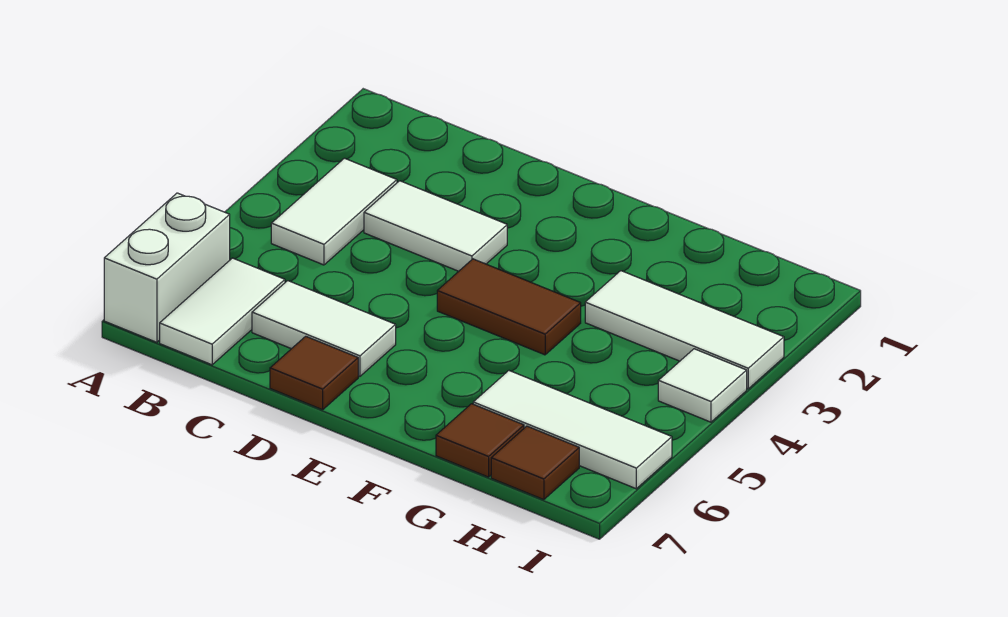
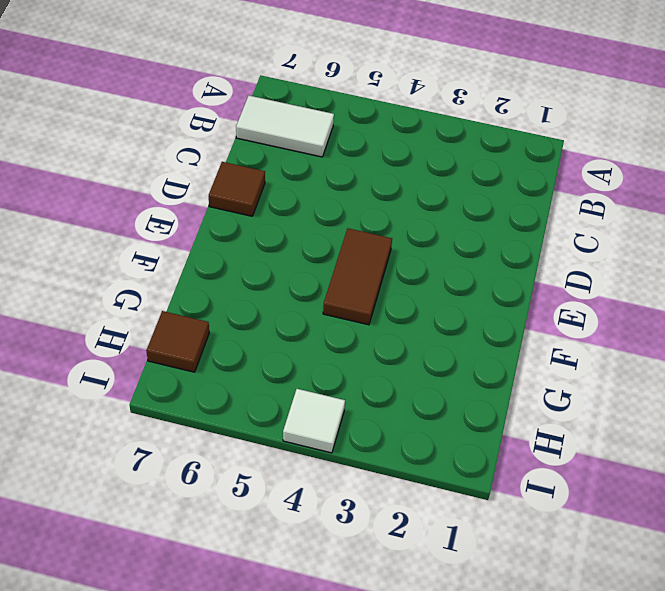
none -> white 1x2 brick [104,193,230,342]
none -> white 1x2 tile [271,158,397,265]
none -> white 1x2 tile [364,181,507,271]

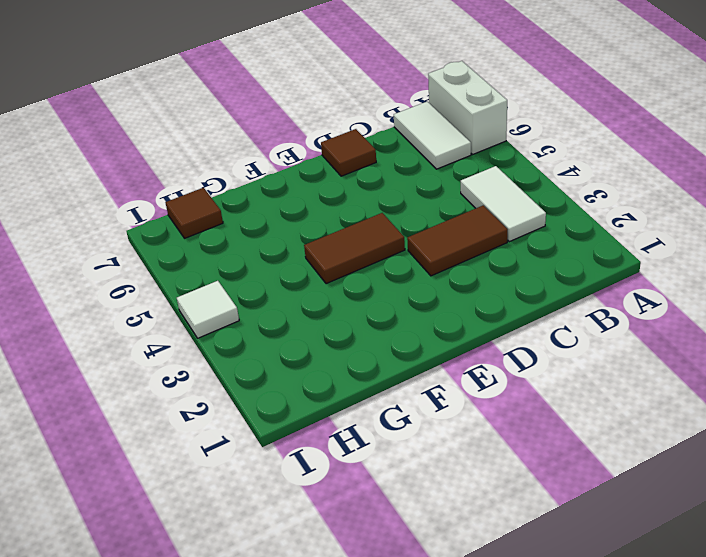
brown 1x2 tile [407,205,508,276] -> white 1x2 tile [364,181,507,271]
none -> white 1x2 tile [252,281,396,376]
none -> white 1x3 tile [585,271,784,389]
none -> white 1x3 tile [473,371,672,489]

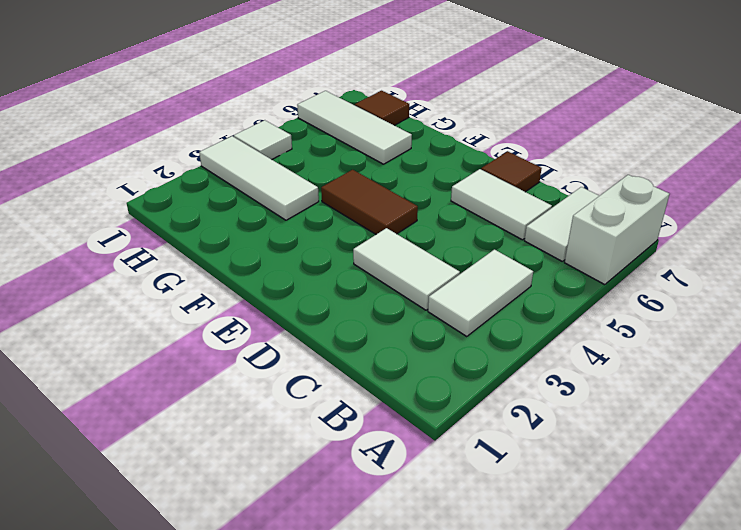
none -> brown 1x1 tile [436,404,524,477]

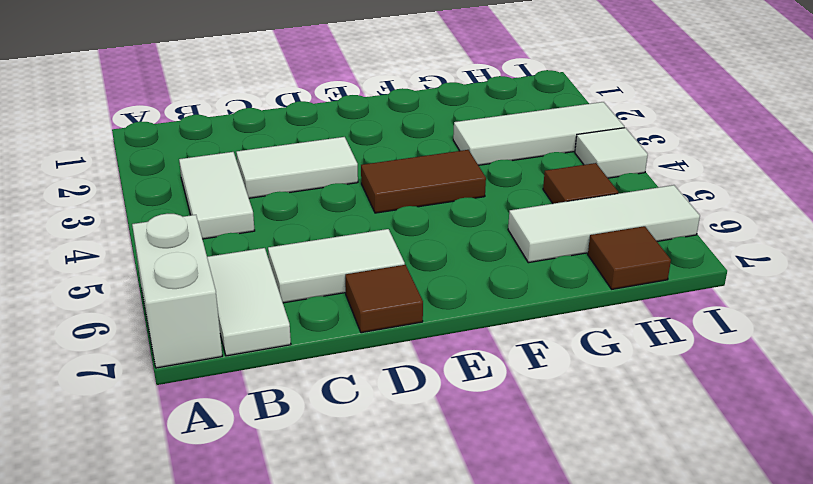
brown 1x1 tile [543,163,618,204] -> brown 1x1 tile moved to [436,404,524,477]

